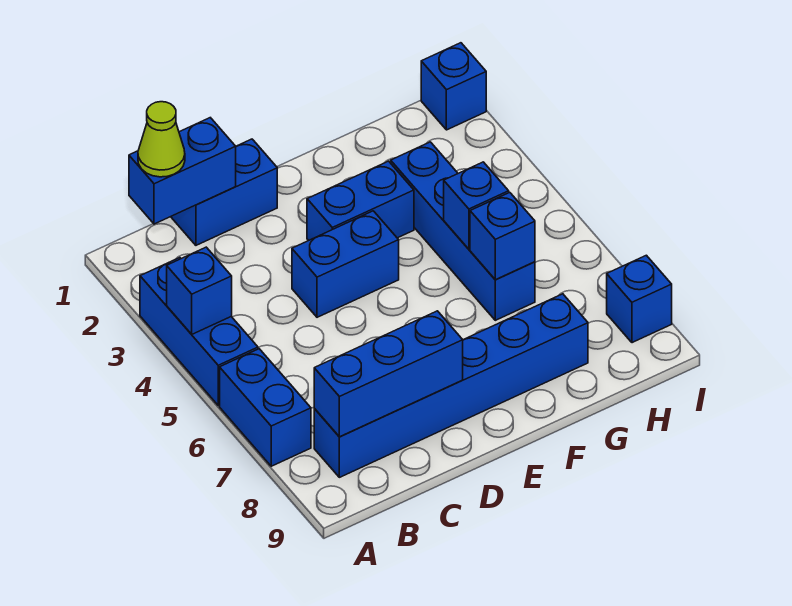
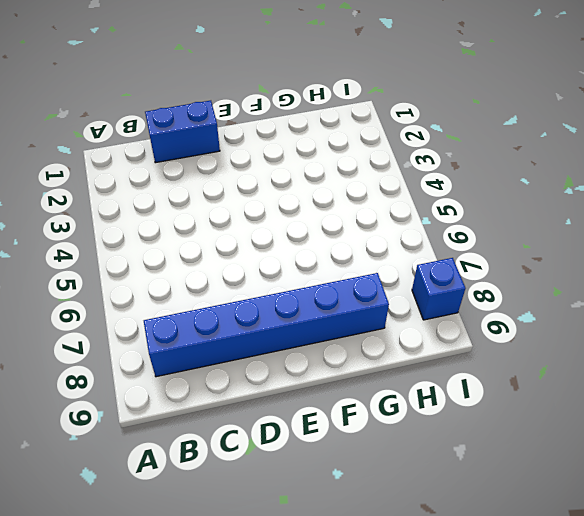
none -> blue 1x3 brick [140,258,258,405]
none -> blue 1x2 brick [220,349,311,466]
none -> blue 1x2 brick [292,211,399,317]

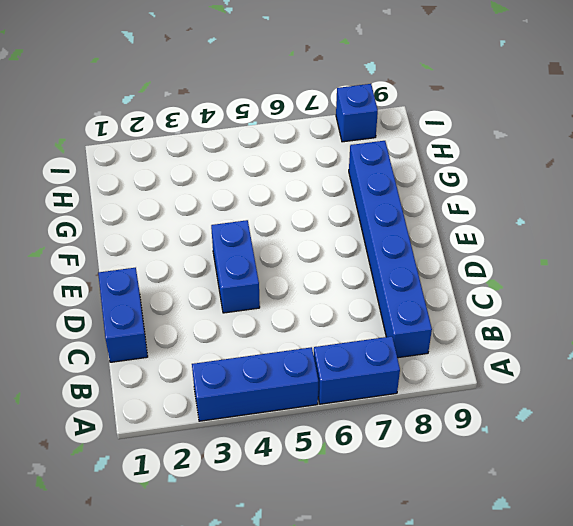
none -> blue 1x2 brick [307,161,414,241]
none -> blue 1x4 brick [391,142,535,320]
none -> blue 1x1 brick [421,43,486,130]

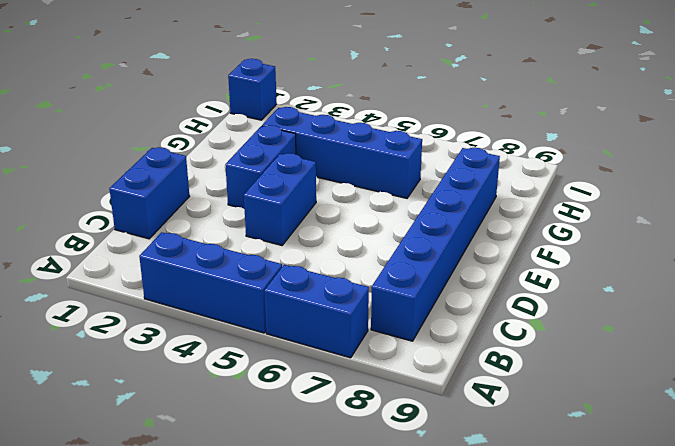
none -> blue 1x1 brick [607,255,672,343]
none -> blue 1x1 brick [167,247,232,334]
none -> blue 1x2 brick [129,118,236,224]

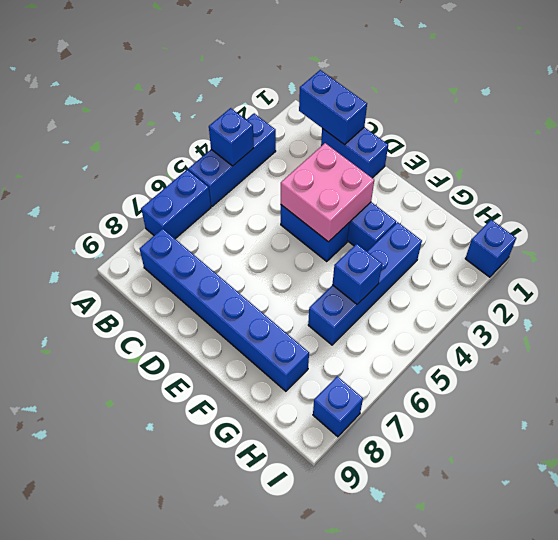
pink 2x2 brick [281,143,374,242] -> none
none -> blue 1x3 brick [314,311,463,437]
none -> blue 1x1 brick [470,192,535,280]
none -> lime 1x1 cone [138,102,185,177]

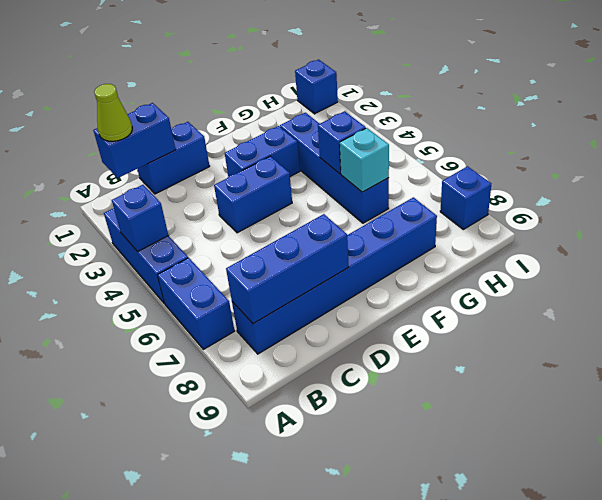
cyan 1x1 brick [340,128,389,192] -> blue 1x1 brick [470,192,535,280]

